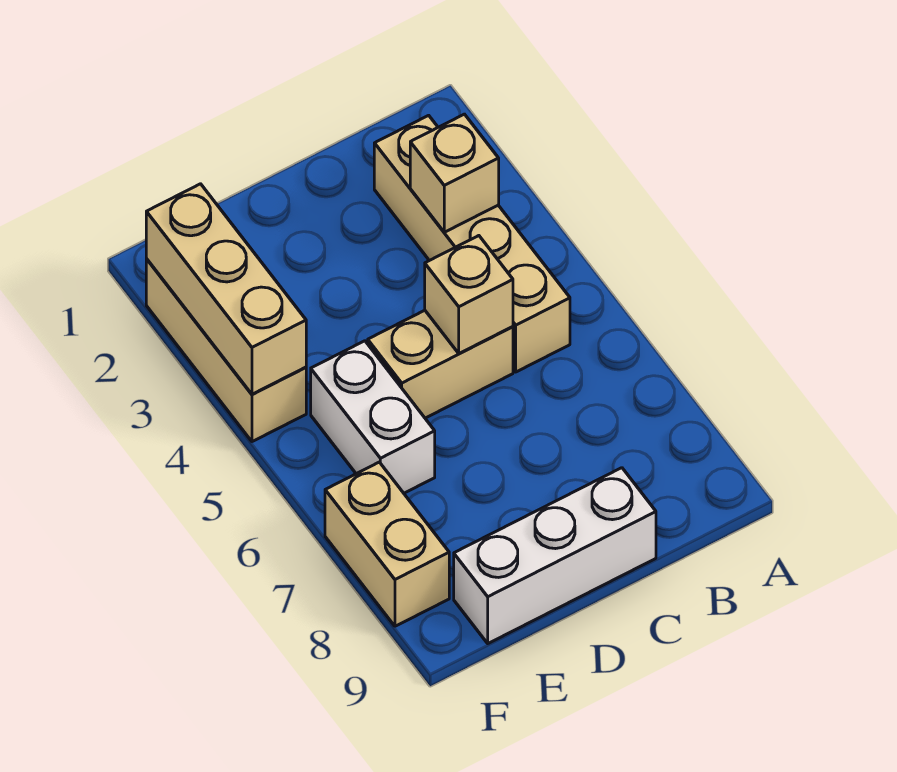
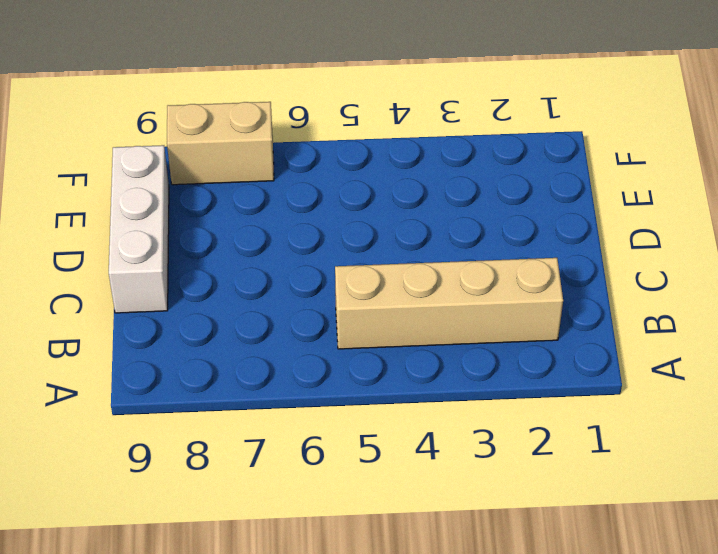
none -> tan 1x2 brick [368,310,513,418]
none -> white 1x2 brick [311,341,435,493]

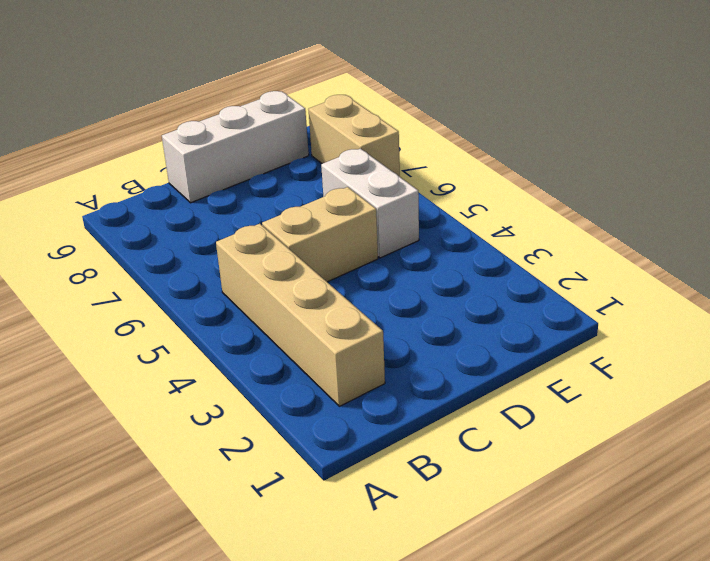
none -> tan 1x3 brick [146,259,306,442]
none -> tan 1x1 brick [410,114,499,232]

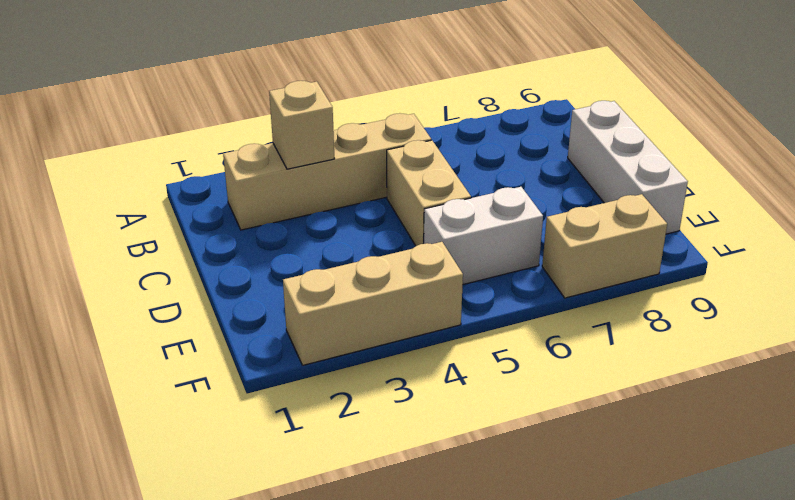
none -> tan 1x1 brick [425,236,513,353]
none -> tan 1x3 brick [146,184,306,394]

